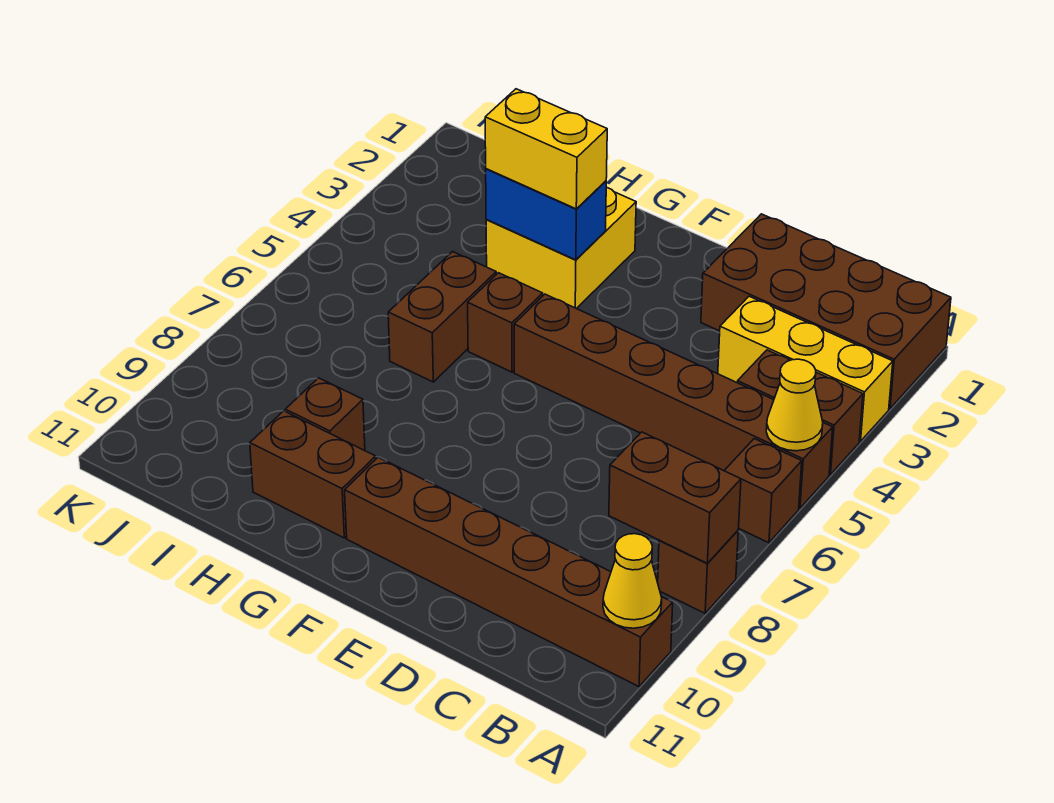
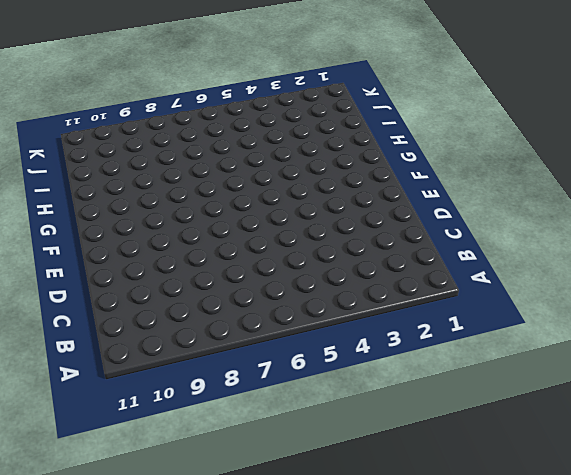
none -> brown 2x4 brick [701,214,951,409]
none -> yellow 1x3 brick [718,296,893,441]
none -> brown 1x2 brick [737,350,863,475]

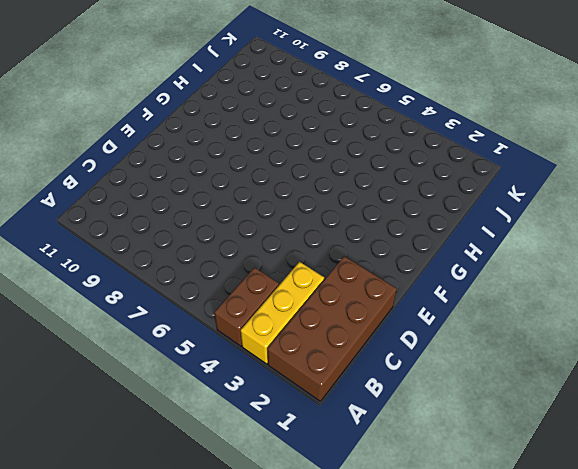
none -> brown 1x6 brick [514,294,833,508]
none -> brown 1x1 brick [724,439,802,543]
none -> brown 1x1 brick [658,531,738,613]

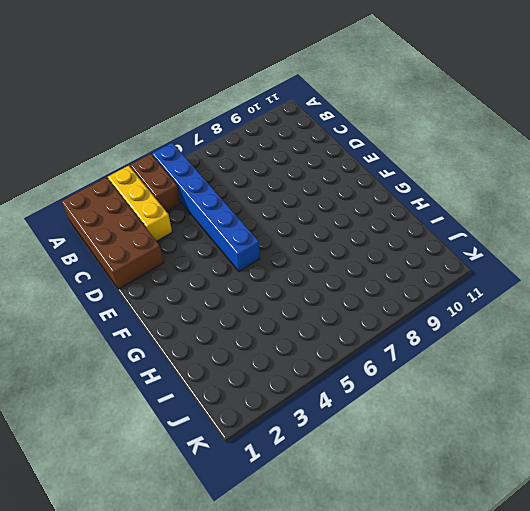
blue 1x6 brick [152,143,260,271] -> brown 1x6 brick [514,294,833,508]
none -> brown 1x1 brick [724,439,802,543]
none -> brown 1x1 brick [658,531,738,613]
none -> brown 1x6 brick [345,457,673,687]

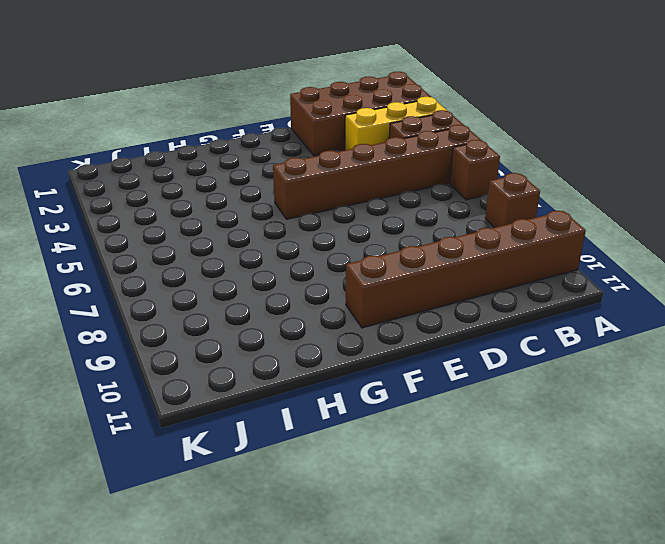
none -> yellow 2x2 brick [486,187,636,309]
none -> brown 1x1 brick [468,273,543,372]
none -> brown 1x2 brick [250,411,376,538]

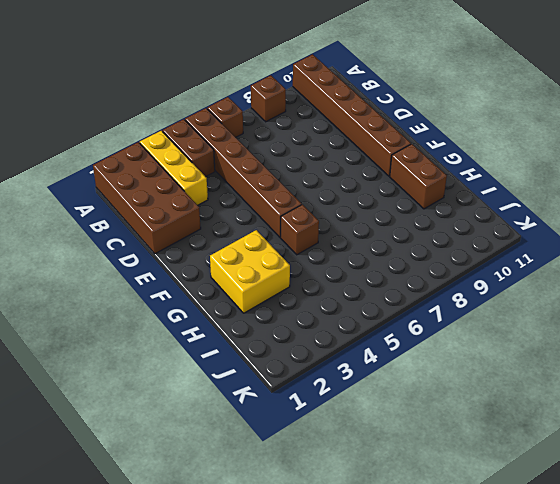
none -> brown 1x2 brick [388,252,496,382]
none -> brown 1x1 brick [285,378,365,450]
none -> yellow 1x1 cone [766,359,823,451]

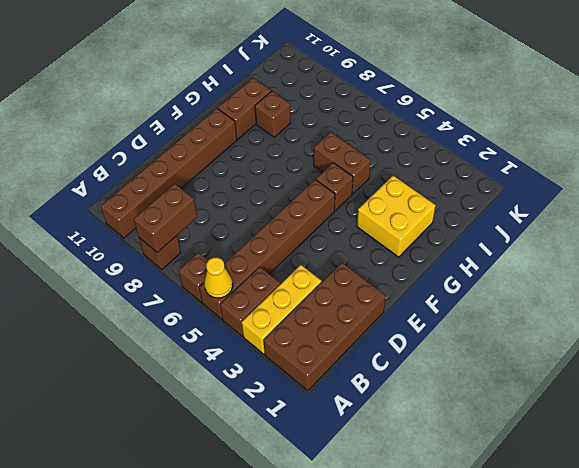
none -> yellow 1x1 cone [603,534,662,628]
none -> blue 1x2 brick [486,169,606,260]
none -> yellow 1x2 brick [485,89,607,209]

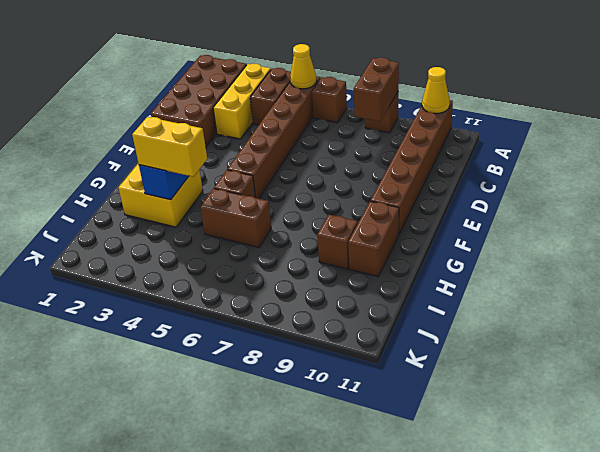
yellow 1x2 brick [132,117,207,177] -> yellow 1x2 brick turned to [485,89,607,209]

